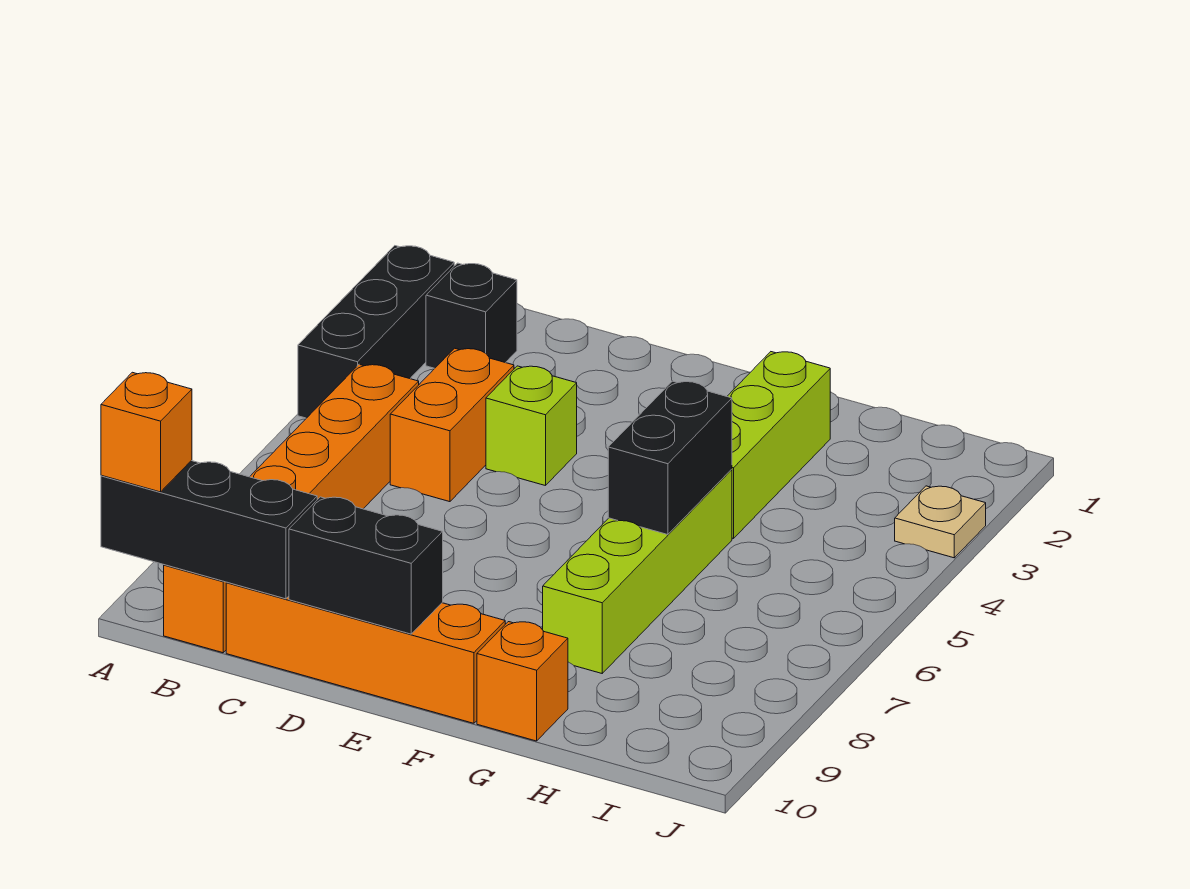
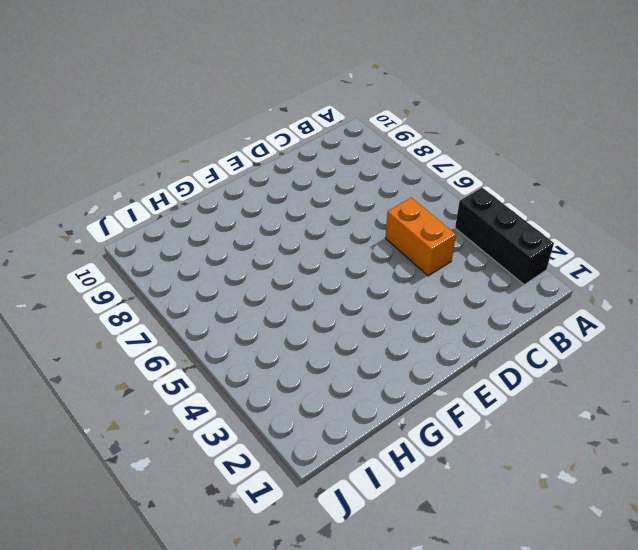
none -> black 1x1 brick [426,263,517,368]
none -> orange 1x6 brick [164,364,419,653]
none -> orange 1x4 brick [226,582,505,723]

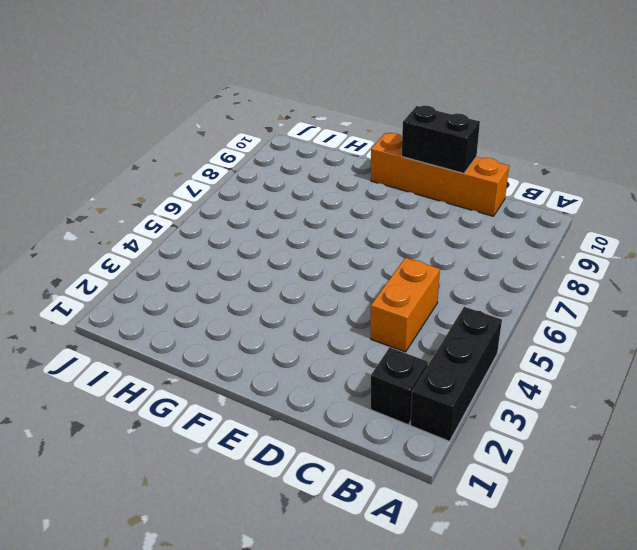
none -> orange 1x6 brick [164,364,419,653]
none -> lime 1x1 brick [486,366,577,486]
none -> lime 1x3 brick [727,352,830,539]

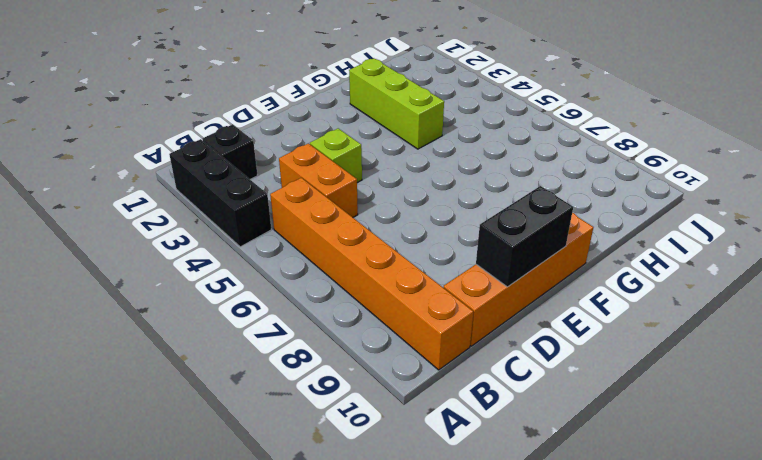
none -> lime 1x4 brick [543,469,732,673]
none -> orange 1x1 brick [477,622,568,741]
none -> tan 1x1 plate [895,486,986,558]

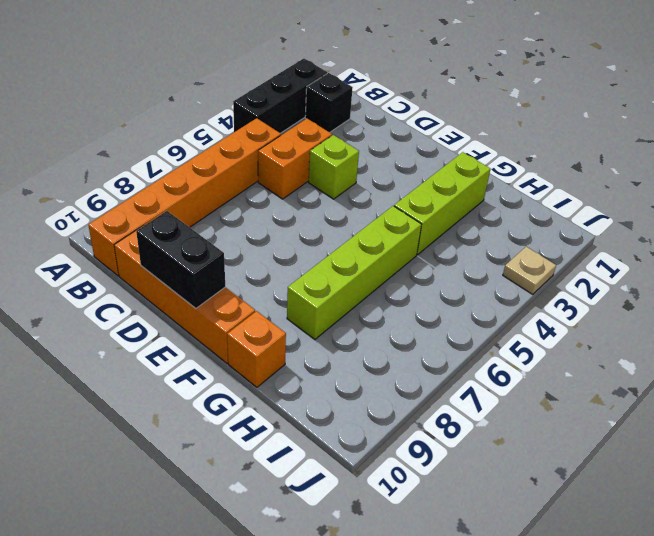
none -> black 1x3 brick [101,461,317,599]
none -> black 1x2 brick [608,381,732,535]
none -> orange 1x1 brick [101,372,192,492]

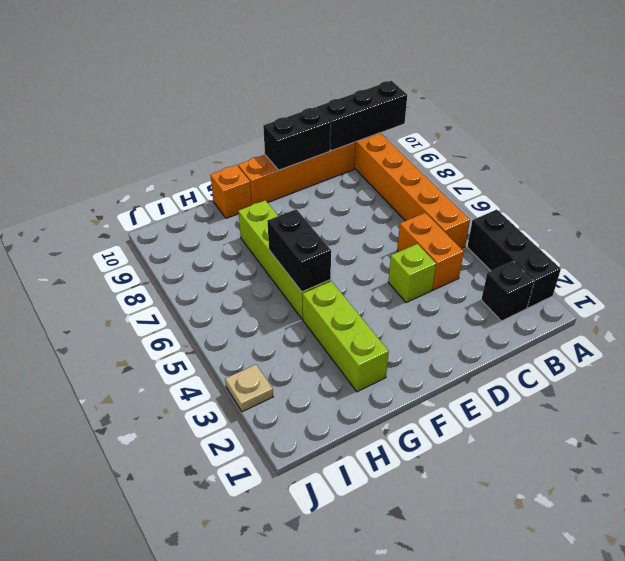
none -> orange 1x1 brick [101,372,192,492]

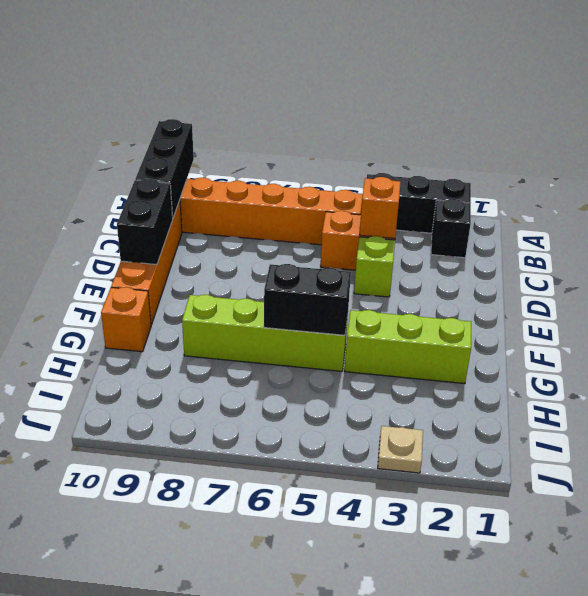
orange 1x1 brick [360,177,401,239] -> orange 1x1 brick moved to [101,372,192,492]

